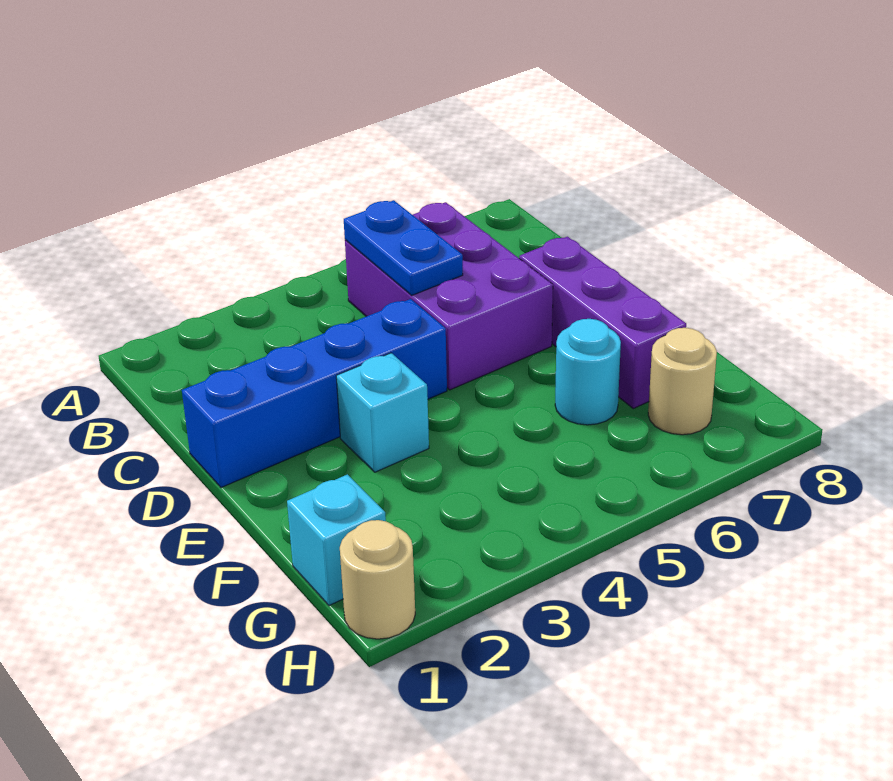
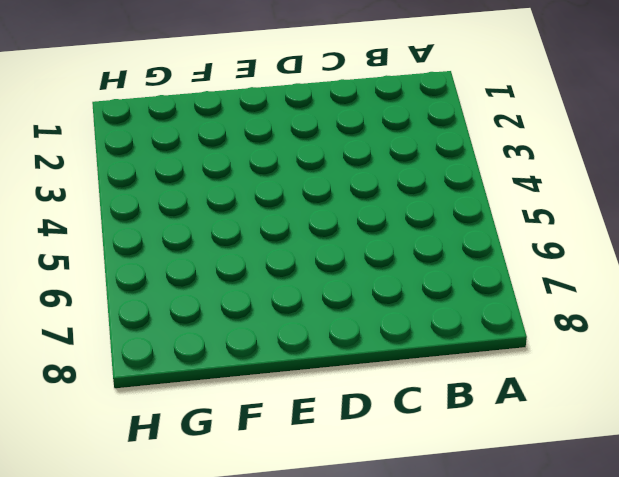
none -> purple 2x3 brick [345,202,553,390]
none -> blue 1x4 brick [182,299,447,488]

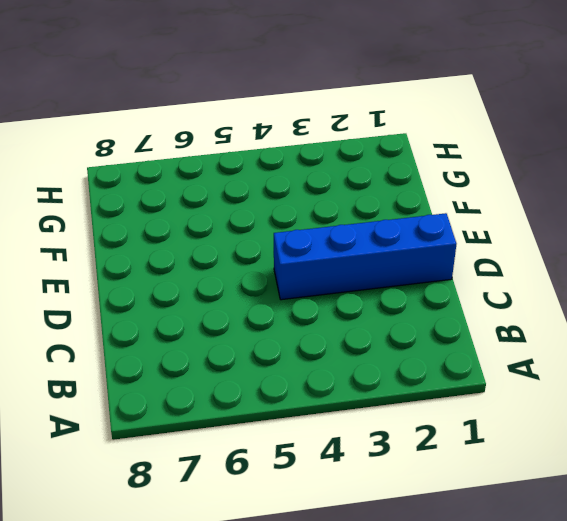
none -> purple 2x3 brick [345,202,553,390]
none -> purple 1x3 brick [519,237,686,409]

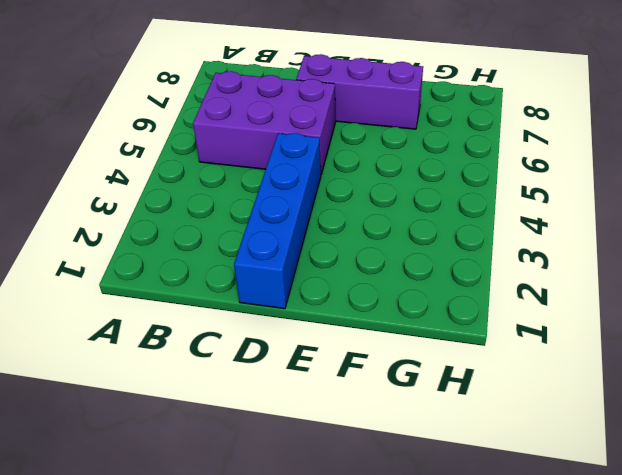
none -> cyan 1x1 brick [336,353,429,472]
none -> cyan 1x1 round brick [555,319,621,425]

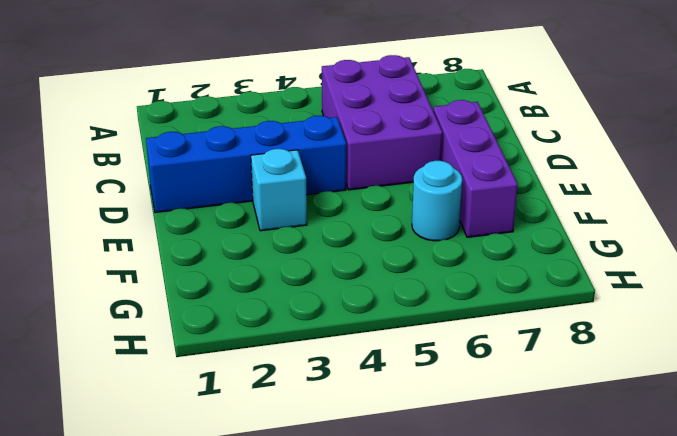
none -> cyan 1x1 brick [287,474,386,606]
none -> tan 1x1 round brick [648,328,717,435]

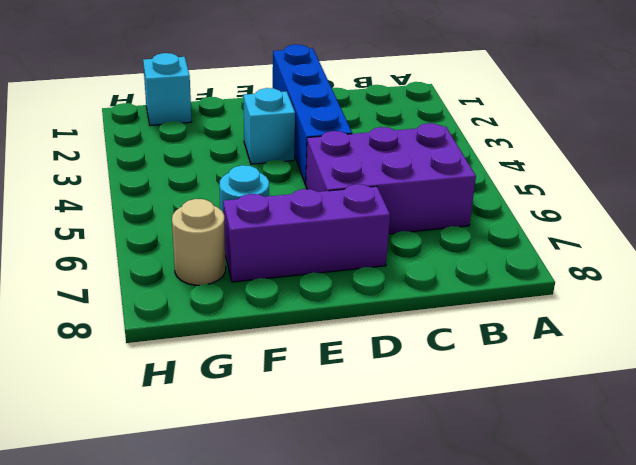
none -> tan 1x1 round brick [340,520,415,639]
none -> blue 1x2 plate [344,200,463,295]

